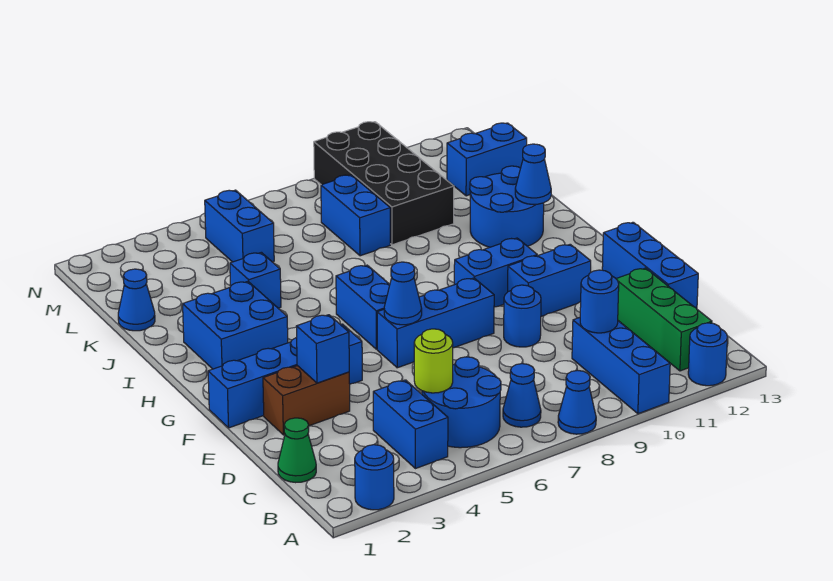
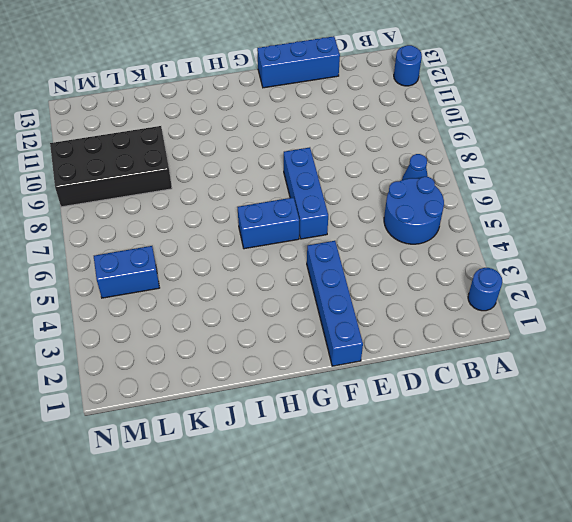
none -> blue 1x1 cone [558,370,596,434]
none -> blue 1x3 brick [572,318,670,414]
none -> blue 1x2 brick [373,380,448,469]
none -> green 1x3 brick [616,268,712,371]

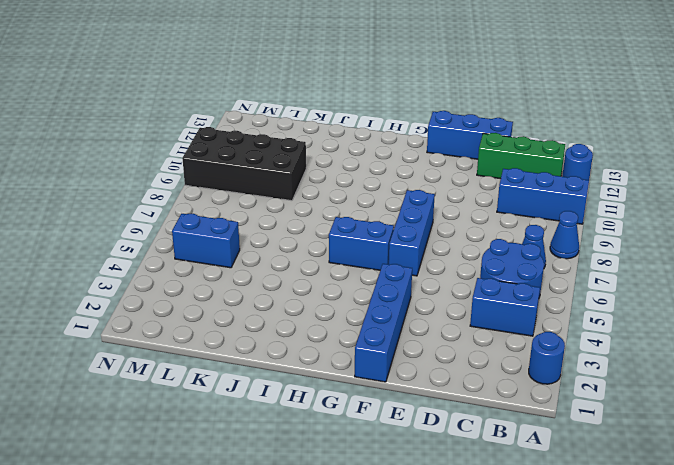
none -> green 1x1 cone [278,418,316,483]
none -> brown 1x2 brick [263,366,350,435]
none -> blue 1x1 round brick [504,285,541,347]
none -> blue 1x2 brick [508,244,591,316]

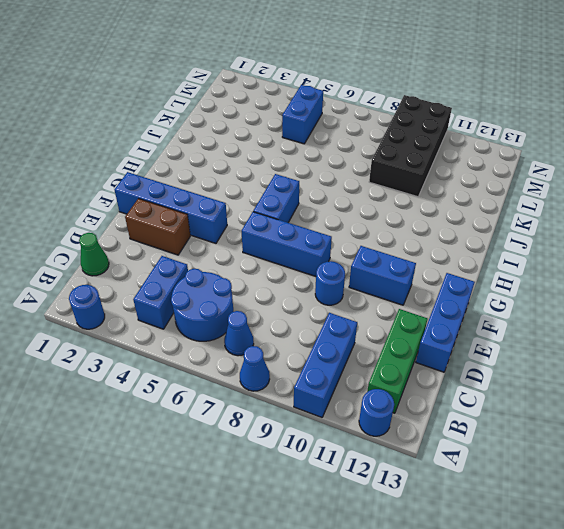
none -> blue 1x2 brick [454,238,537,307]
none -> blue 2x2 brick [183,281,288,369]
none -> blue 2x2 round brick [470,166,544,247]
none -> blue 1x1 brick [230,252,281,308]

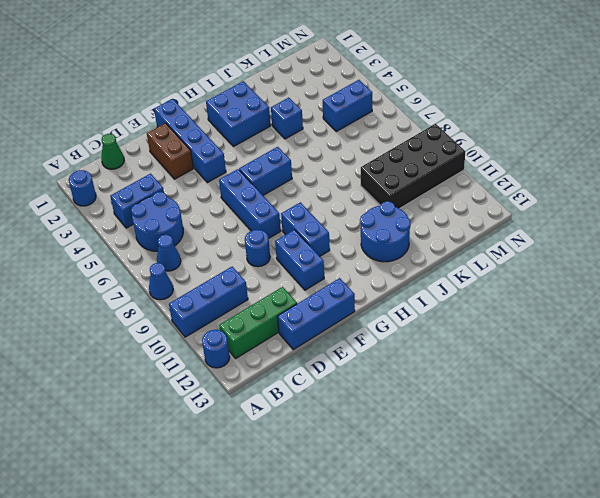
none -> blue 1x1 cone [118,269,155,331]
none -> blue 1x2 brick [321,175,390,256]
none -> blue 1x2 brick [447,123,527,196]
none -> lime 1x1 round brick [414,329,453,393]

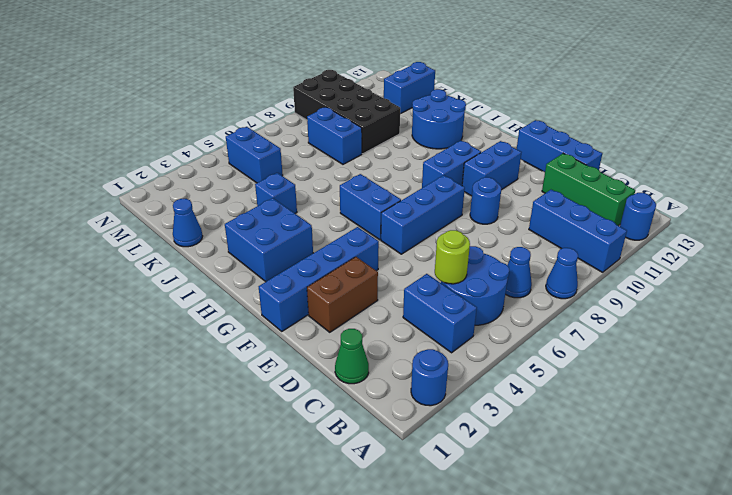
none -> blue 1x1 round brick [580,270,619,333]
none -> blue 1x1 brick [296,315,349,383]
none -> blue 1x1 cone [384,262,422,325]
none -> blue 1x1 cone [515,144,551,204]

